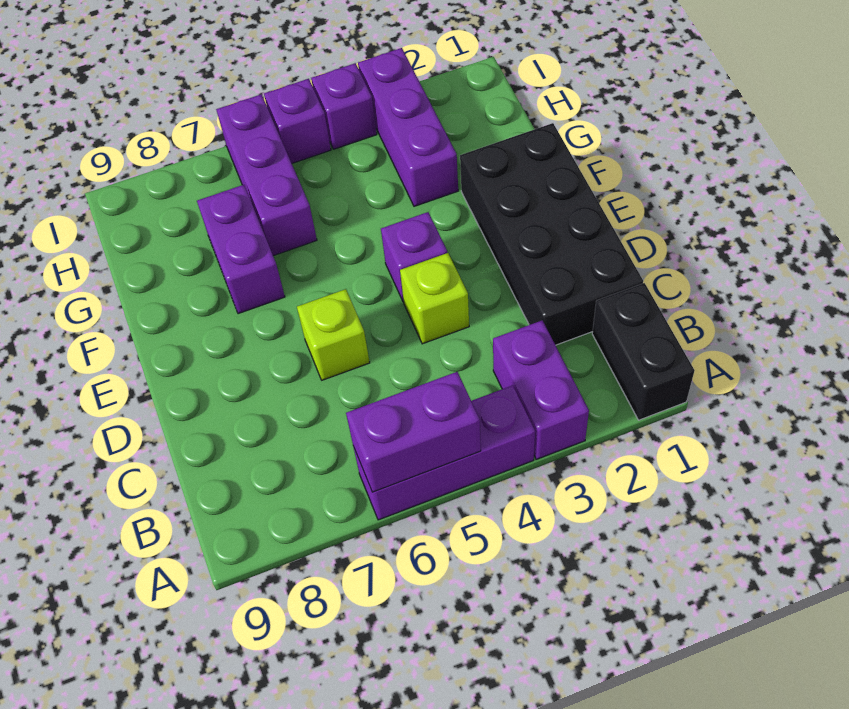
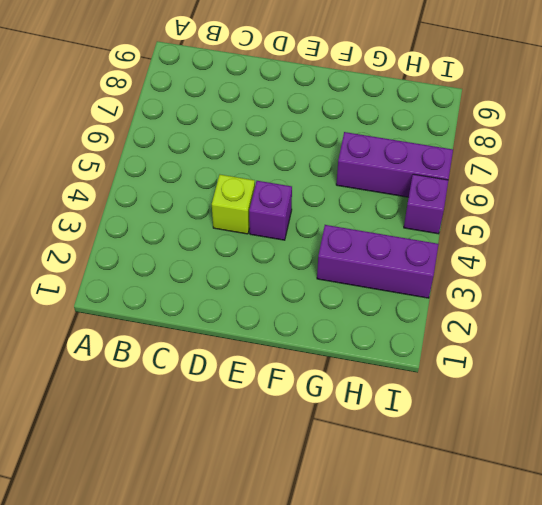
none -> black 1x2 brick [592,283,695,420]
none -> purple 1x2 brick [493,321,589,459]
none -> purple 1x3 brick [354,385,535,520]

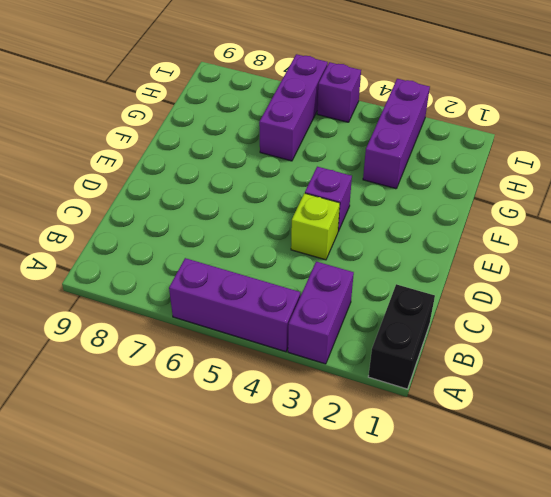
none -> black 2x4 brick [460,123,643,345]
none -> lime 1x1 brick [297,289,370,380]
none -> purple 1x2 brick [197,185,285,314]

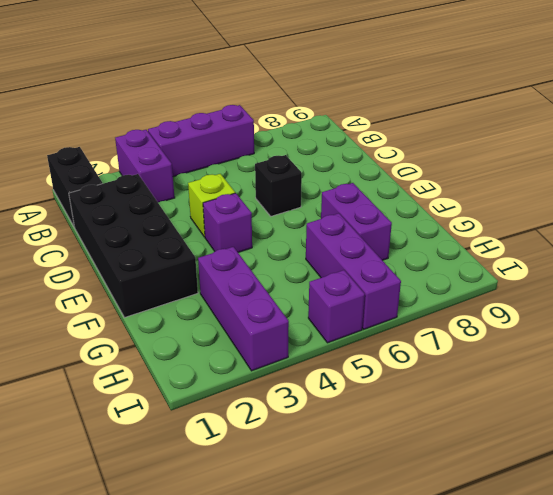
black 1x1 brick [255,155,302,216] -> lime 1x1 brick [297,289,370,380]
none -> purple 1x1 brick [311,63,377,149]
none -> purple 1x2 brick [346,372,481,492]

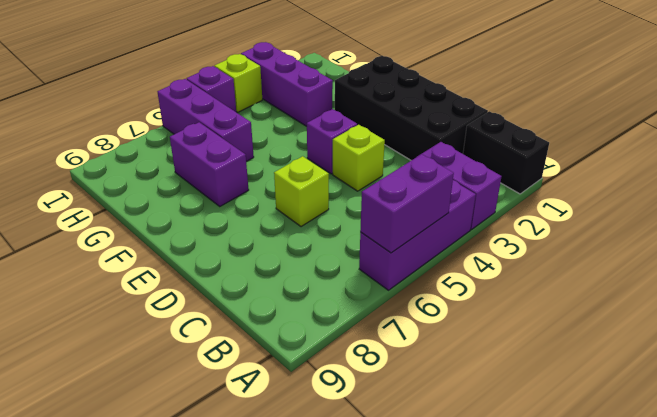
lime 1x1 brick [214,54,262,112] -> purple 1x1 brick [311,63,377,149]

